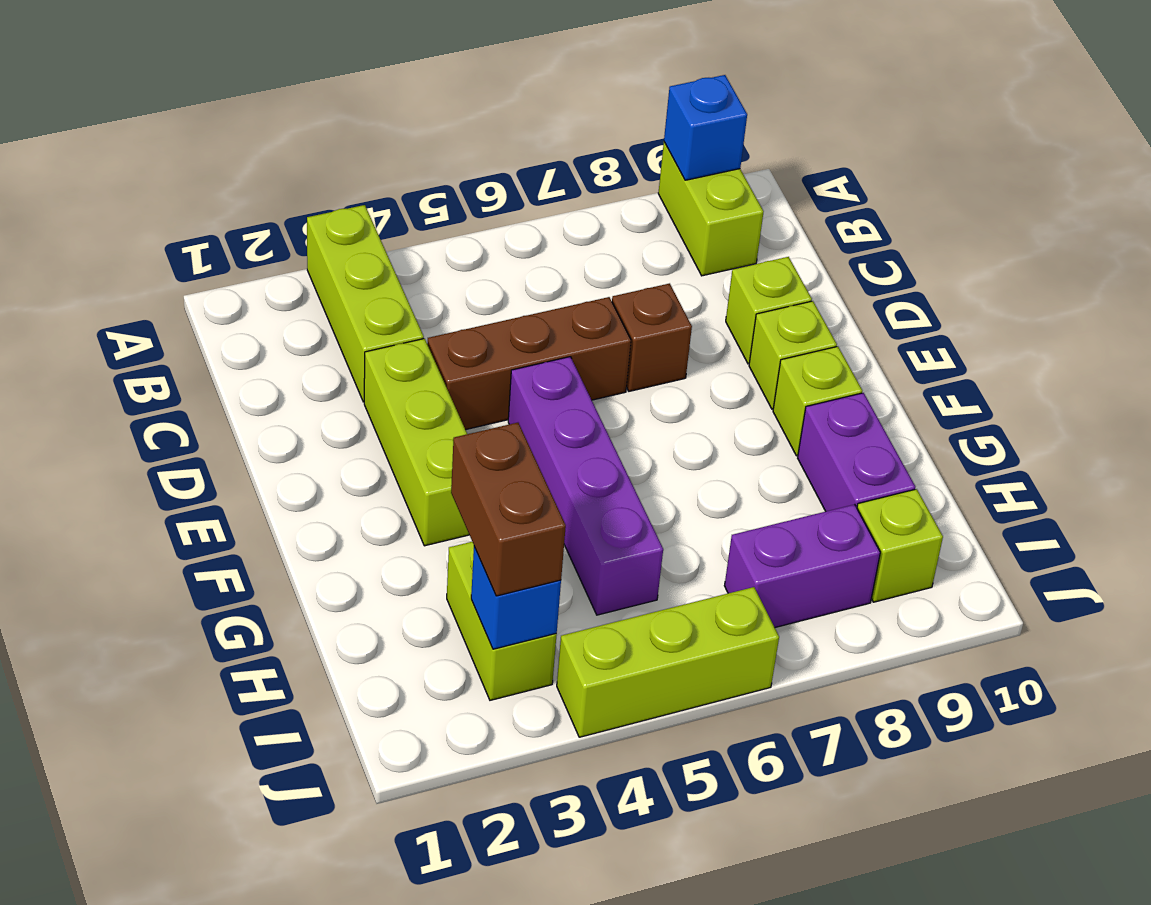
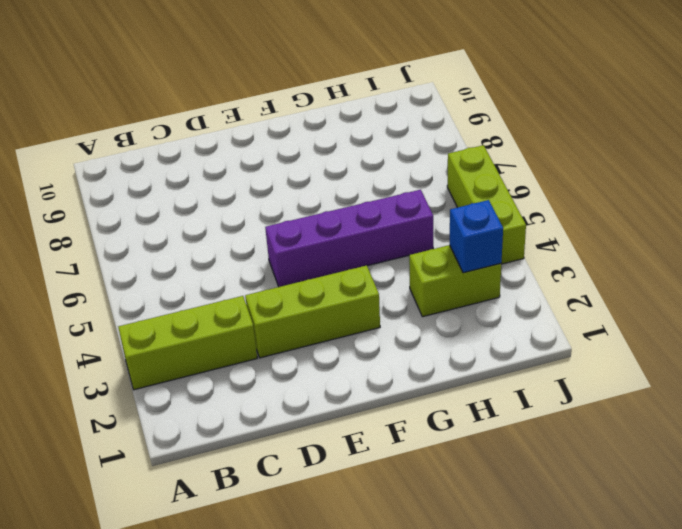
none -> lime 1x2 brick [658,142,764,276]
none -> brown 1x3 brick [427,297,631,430]
none -> brown 1x1 brick [612,283,692,391]

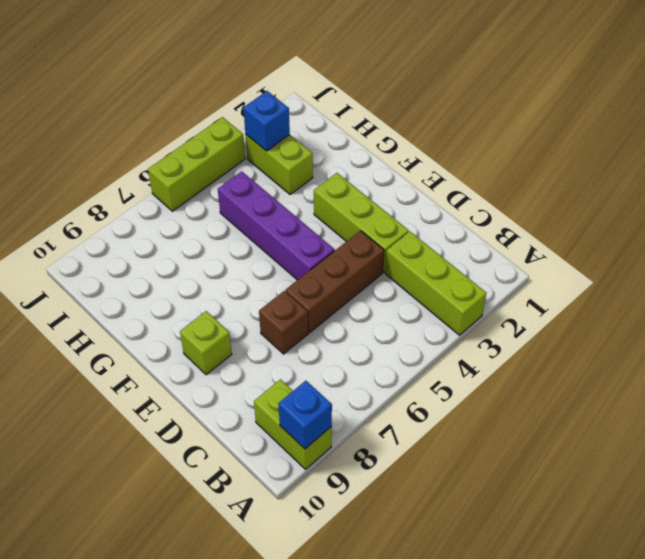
none -> lime 1x1 brick [726,257,812,364]
none -> lime 1x1 brick [773,346,862,456]
none -> purple 1x2 brick [798,393,915,511]

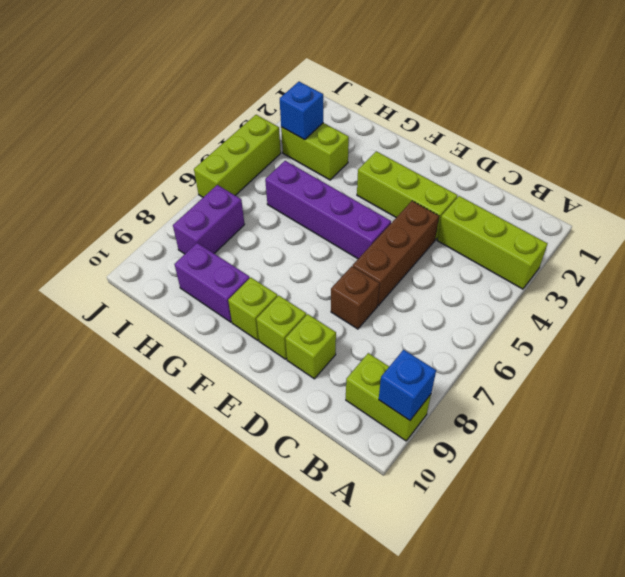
none -> lime 1x1 brick [857,489,943,602]
none -> brown 1x2 brick [451,423,566,596]

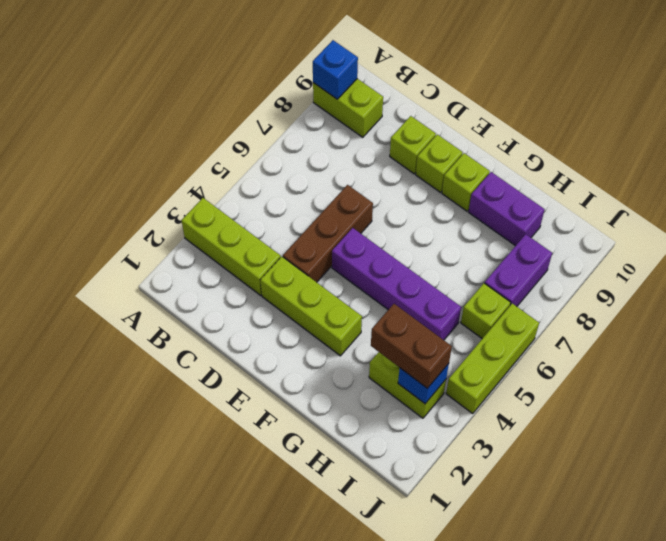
lime 1x1 brick [461,283,511,339] -> lime 1x1 brick moved to [857,489,943,602]
none -> brown 1x1 brick [612,283,692,391]

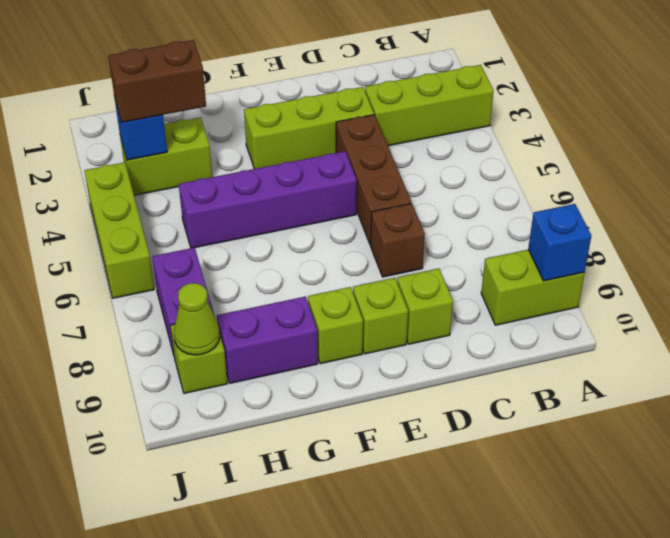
lime 1x1 cone [174,283,220,355] -> none

